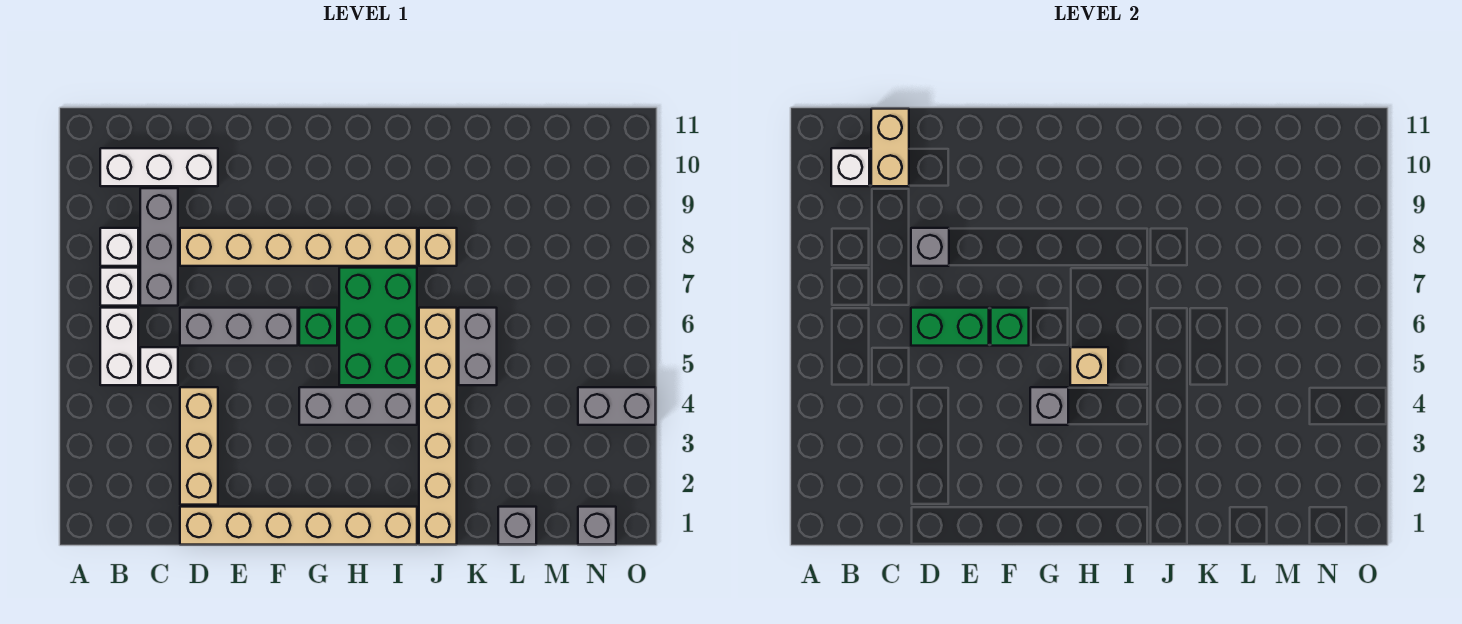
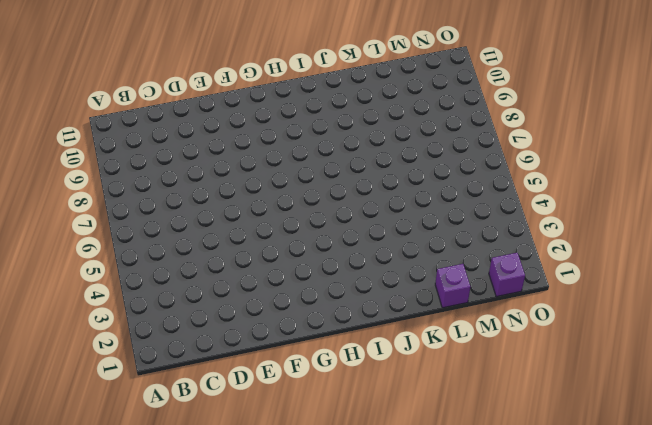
purple 1x1 brick [435,264,470,308] -> grey 1x1 brick [498,507,536,545]
purple 1x1 brick [489,253,525,297] -> grey 1x1 brick [578,507,616,545]
none -> white 1x2 brick [100,308,138,385]
none -> white 1x1 brick [100,268,138,306]
none -> white 1x1 brick [100,228,138,266]

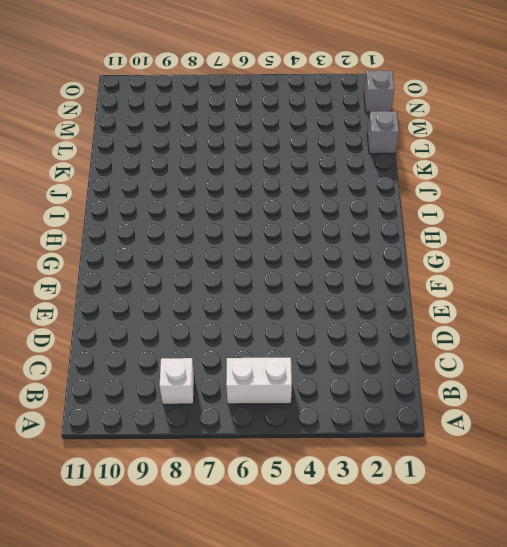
none -> white 1x1 brick [100,268,138,306]
none -> white 1x3 brick [100,148,218,186]
none -> white 1x1 brick [140,347,178,385]

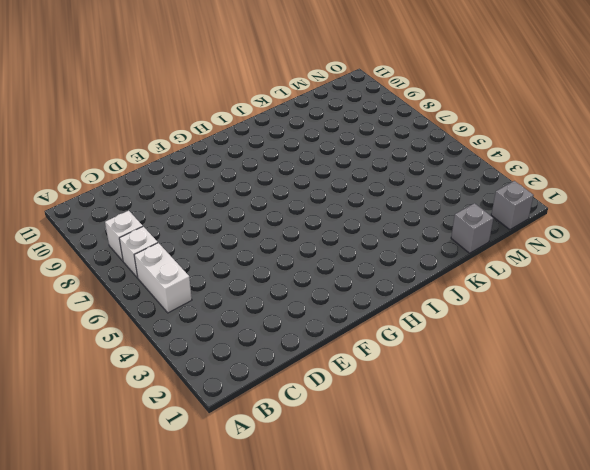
none -> white 1x3 brick [100,148,218,186]
none -> white 1x1 brick [140,347,178,385]
none -> grey 1x3 brick [140,188,178,306]

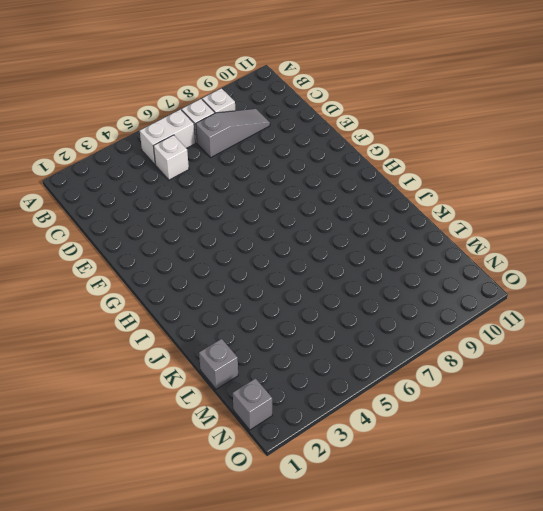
grey 1x3 slope [196,109,270,157] -> grey 1x3 brick [140,188,178,306]
none -> white 1x3 brick [100,148,218,186]
none -> tan 1x6 brick [180,507,417,545]
none -> tan 1x3 brick [180,387,218,505]

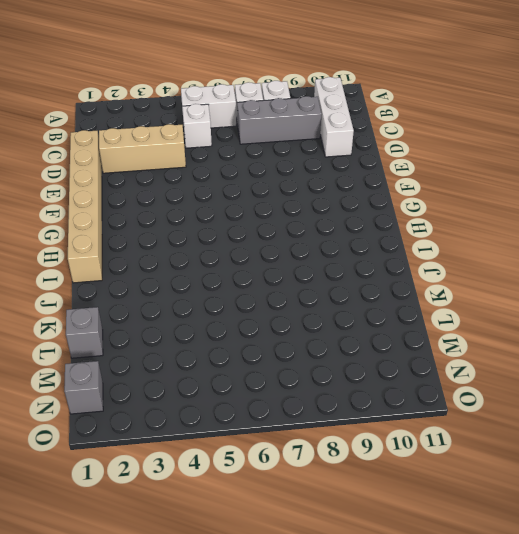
none -> grey 1x3 brick [180,308,298,346]
none -> tan 1x6 brick [180,228,417,266]
none -> grey 1x3 brick [299,387,417,425]

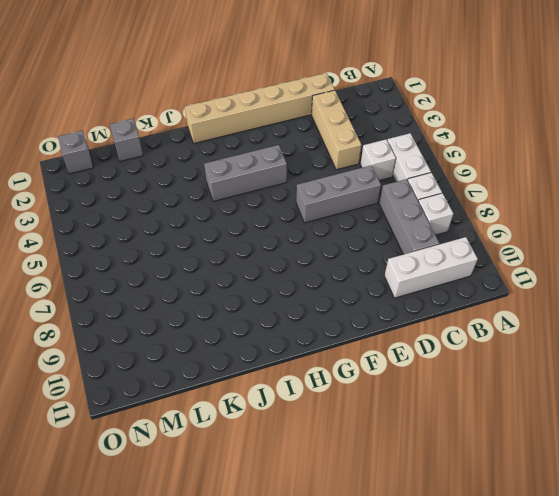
none -> tan 1x6 brick [180,228,417,266]
none -> green 1x1 brick [299,308,337,346]
none -> green 2x3 brick [339,268,417,385]

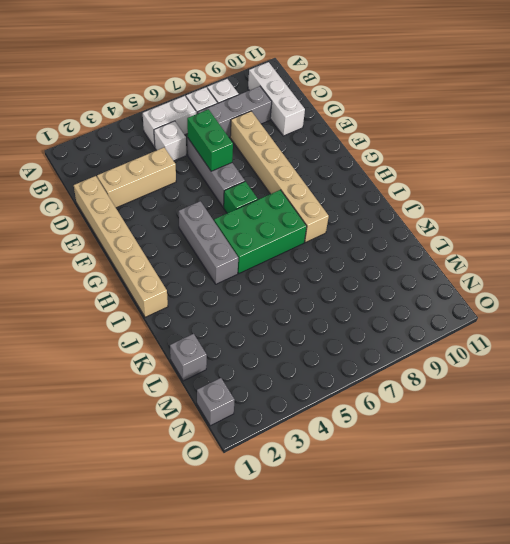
none -> tan 1x6 brick [419,308,457,545]
none -> tan 1x1 brick [419,228,457,266]
none -> grey 1x2 brick [459,308,497,385]

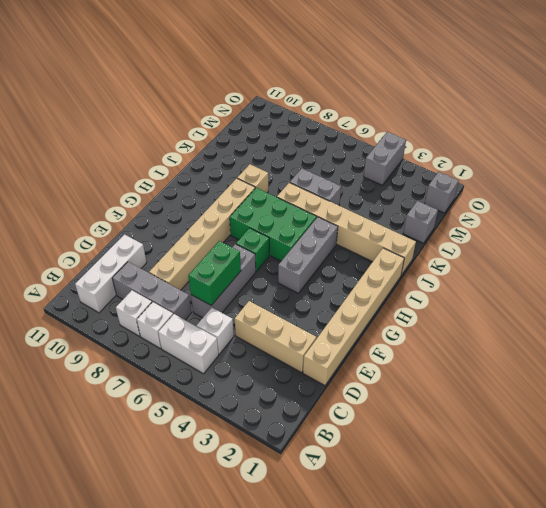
none -> white 1x1 brick [831,148,869,186]
none -> tan 1x2 brick [871,109,909,186]
none -> grey 1x1 brick [911,228,949,266]

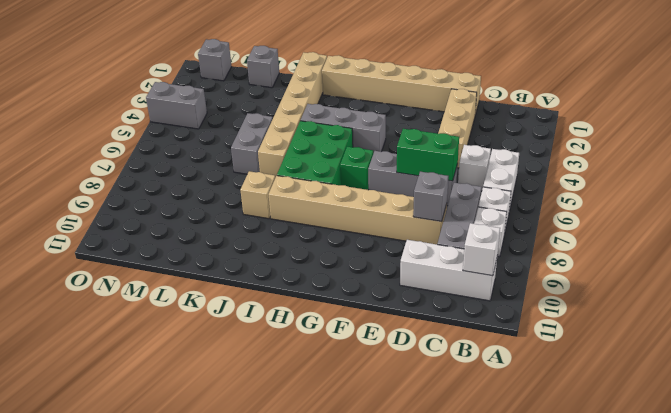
none -> tan 1x2 brick [871,109,909,186]
none -> green 1x1 brick [991,308,1029,346]
none -> grey 1x1 brick [1030,387,1068,425]

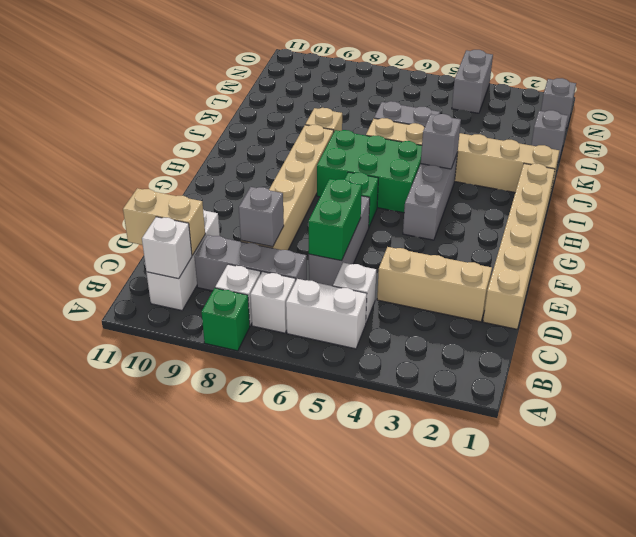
green 1x1 brick [202,288,250,351] -> green 1x1 brick moved to [991,308,1029,346]
grey 1x1 brick [421,114,461,169] -> grey 1x1 brick moved to [1030,387,1068,425]
none -> tan 1x1 brick [1070,347,1108,385]

